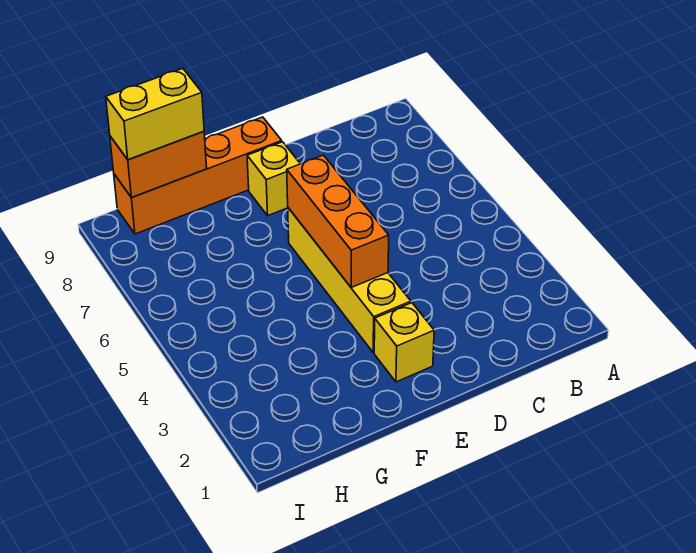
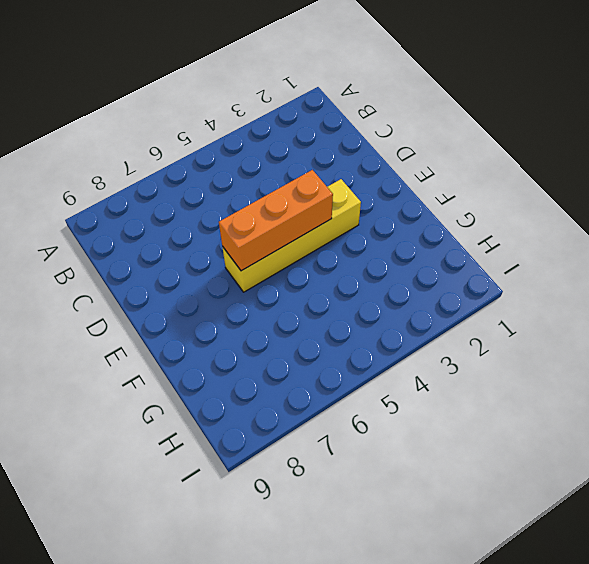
none -> yellow 1x1 brick [374,303,434,382]
none -> yellow 1x1 brick [247,142,300,216]

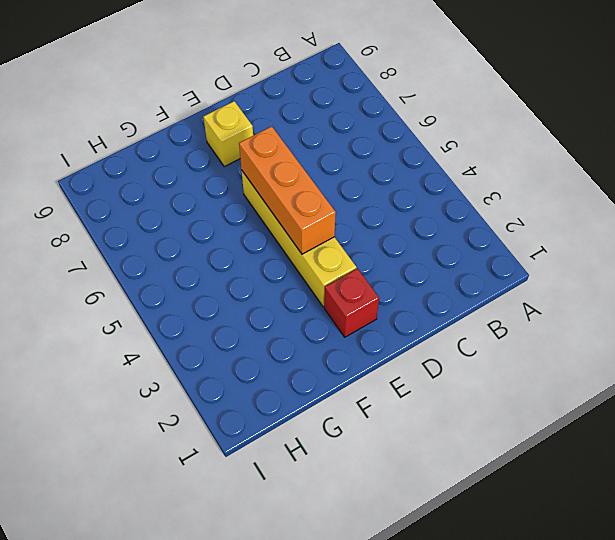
red 1x1 brick [324,269,379,337] -> yellow 1x1 brick [374,303,434,382]
none -> orange 1x4 brick [114,117,282,234]
none -> orange 1x2 brick [110,132,207,197]

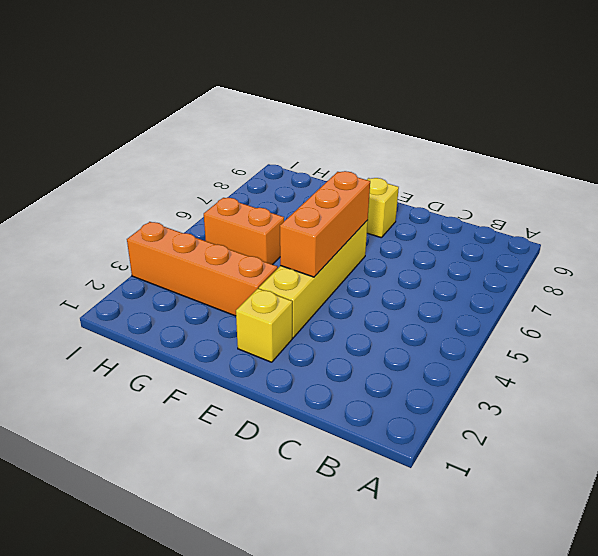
orange 1x4 brick [127,222,278,316] -> orange 1x4 brick moved to [114,117,282,234]
orange 1x2 brick [204,198,284,265] -> orange 1x2 brick moved to [110,132,207,197]
none -> yellow 1x2 brick [106,68,204,160]

